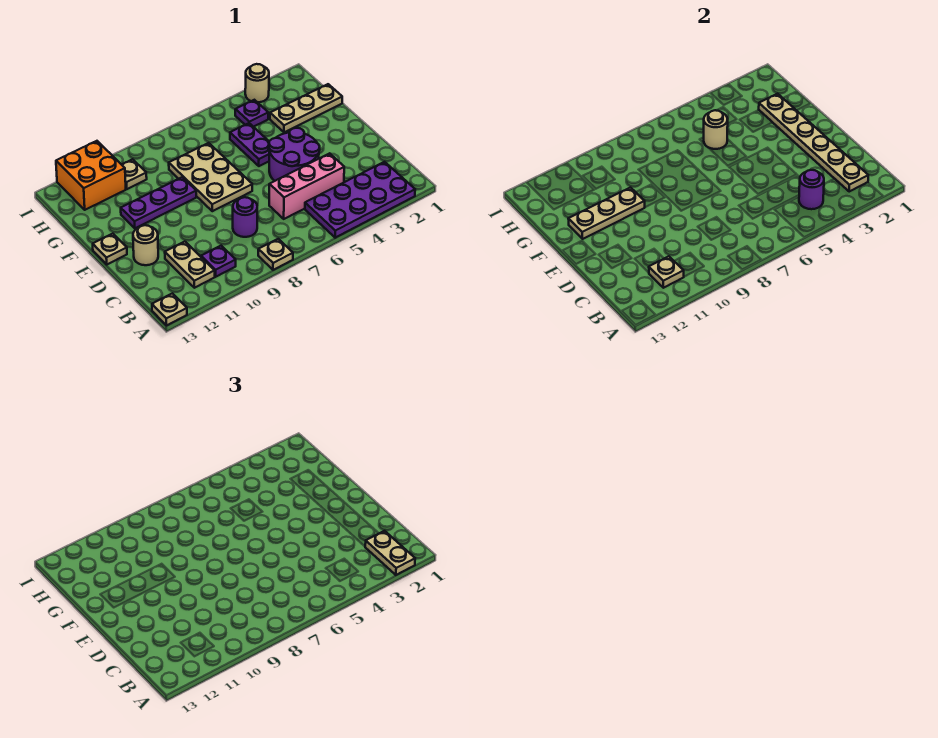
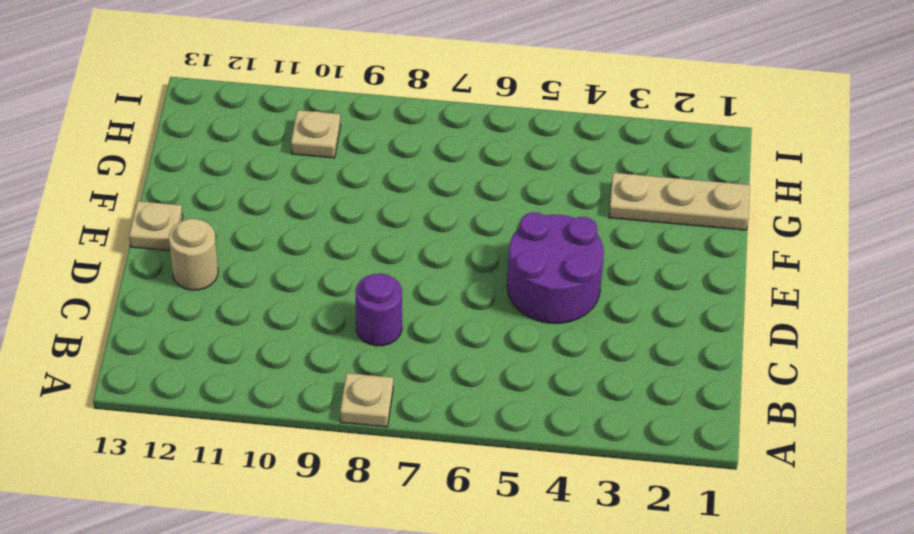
none -> purple 2x4 plate [305,162,415,238]
none -> tan 1x1 plate [152,293,187,325]
none -> purple 1x1 plate [201,246,236,277]

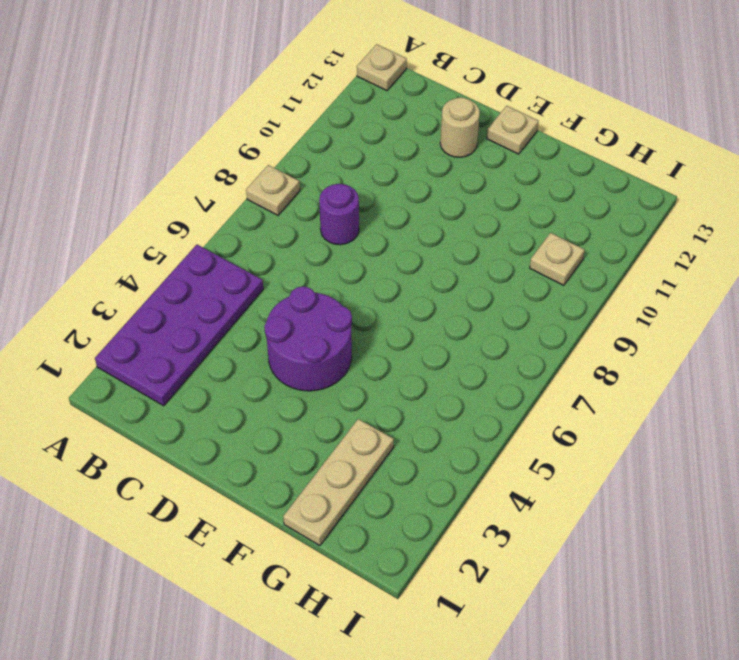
none -> purple 1x1 plate [201,246,236,277]
none -> tan 1x2 plate [165,242,215,288]
none -> pink 1x3 brick [269,153,344,219]

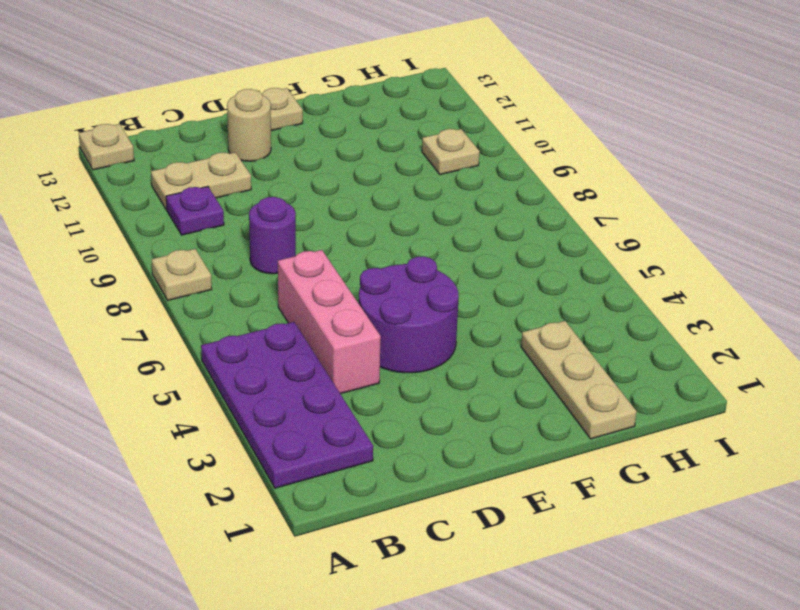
none -> tan 2x3 plate [169,143,252,211]
none -> purple 1x2 plate [230,123,270,166]
none -> purple 1x3 plate [121,177,196,228]

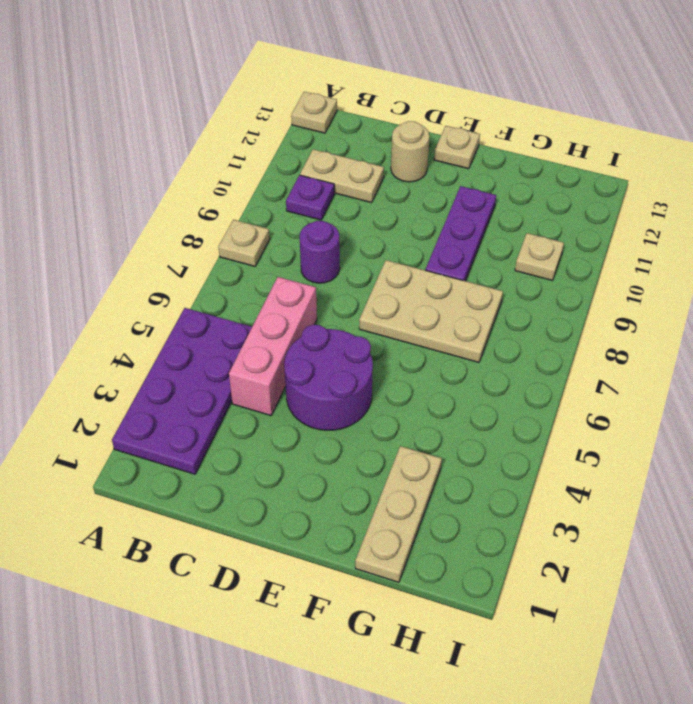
none -> purple 1x2 plate [230,123,270,166]
none -> purple 1x1 plate [235,100,268,127]
none -> orange 2x2 brick [56,141,126,210]

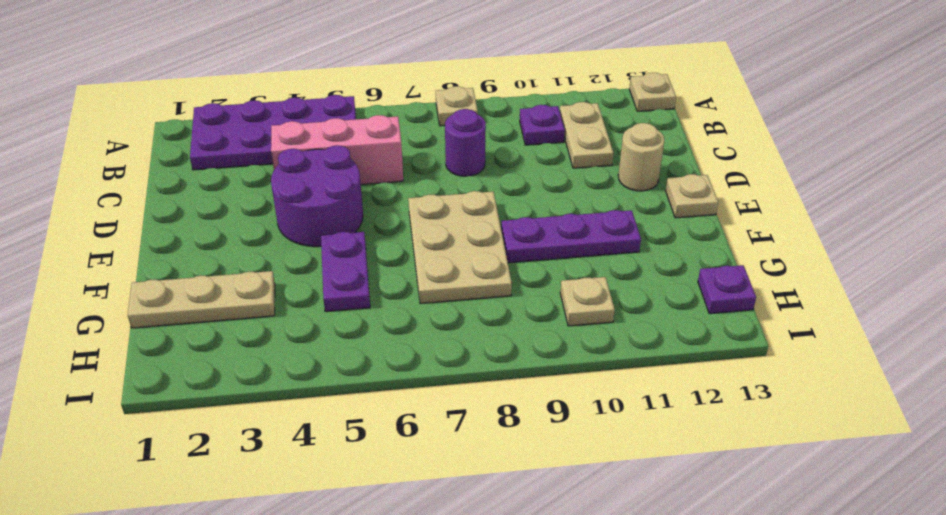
purple 1x1 plate [698,265,756,314] -> purple 1x1 plate moved to [235,100,268,127]
none -> orange 2x2 brick [56,141,126,210]
none -> tan 1x1 round brick [245,64,269,102]
none -> tan 1x6 plate [759,94,868,191]

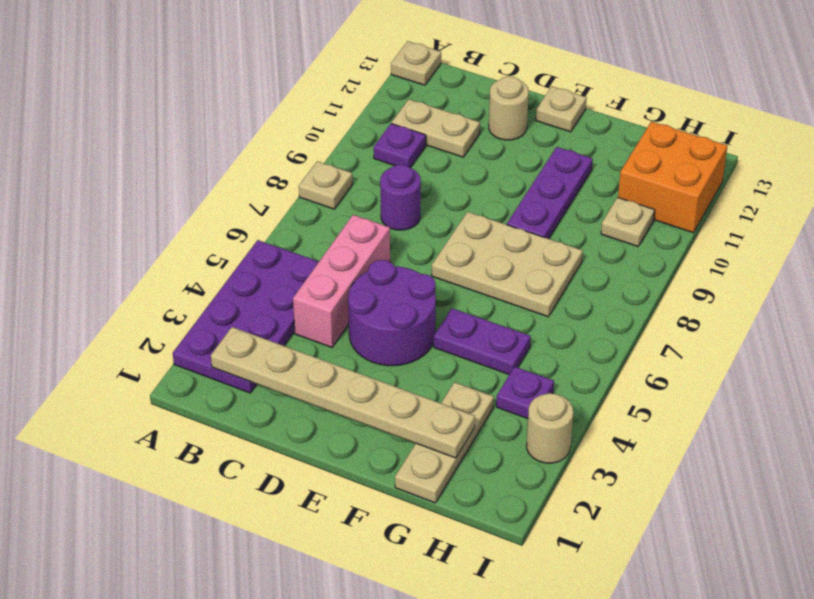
none -> purple 1x1 round brick [799,170,824,209]
none -> tan 1x1 plate [649,256,684,288]
none -> tan 1x3 plate [568,188,645,239]

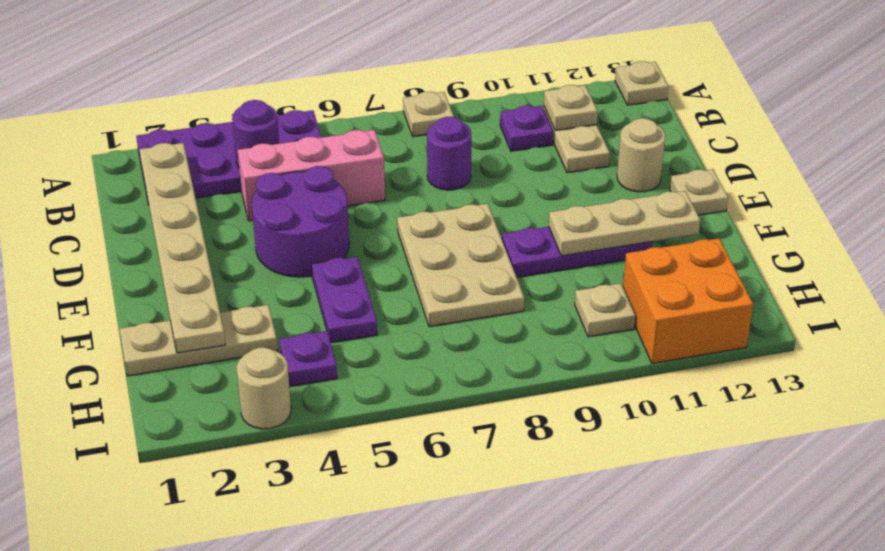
none -> tan 1x1 round brick [704,110,728,149]
none -> tan 1x2 plate [365,531,415,575]

